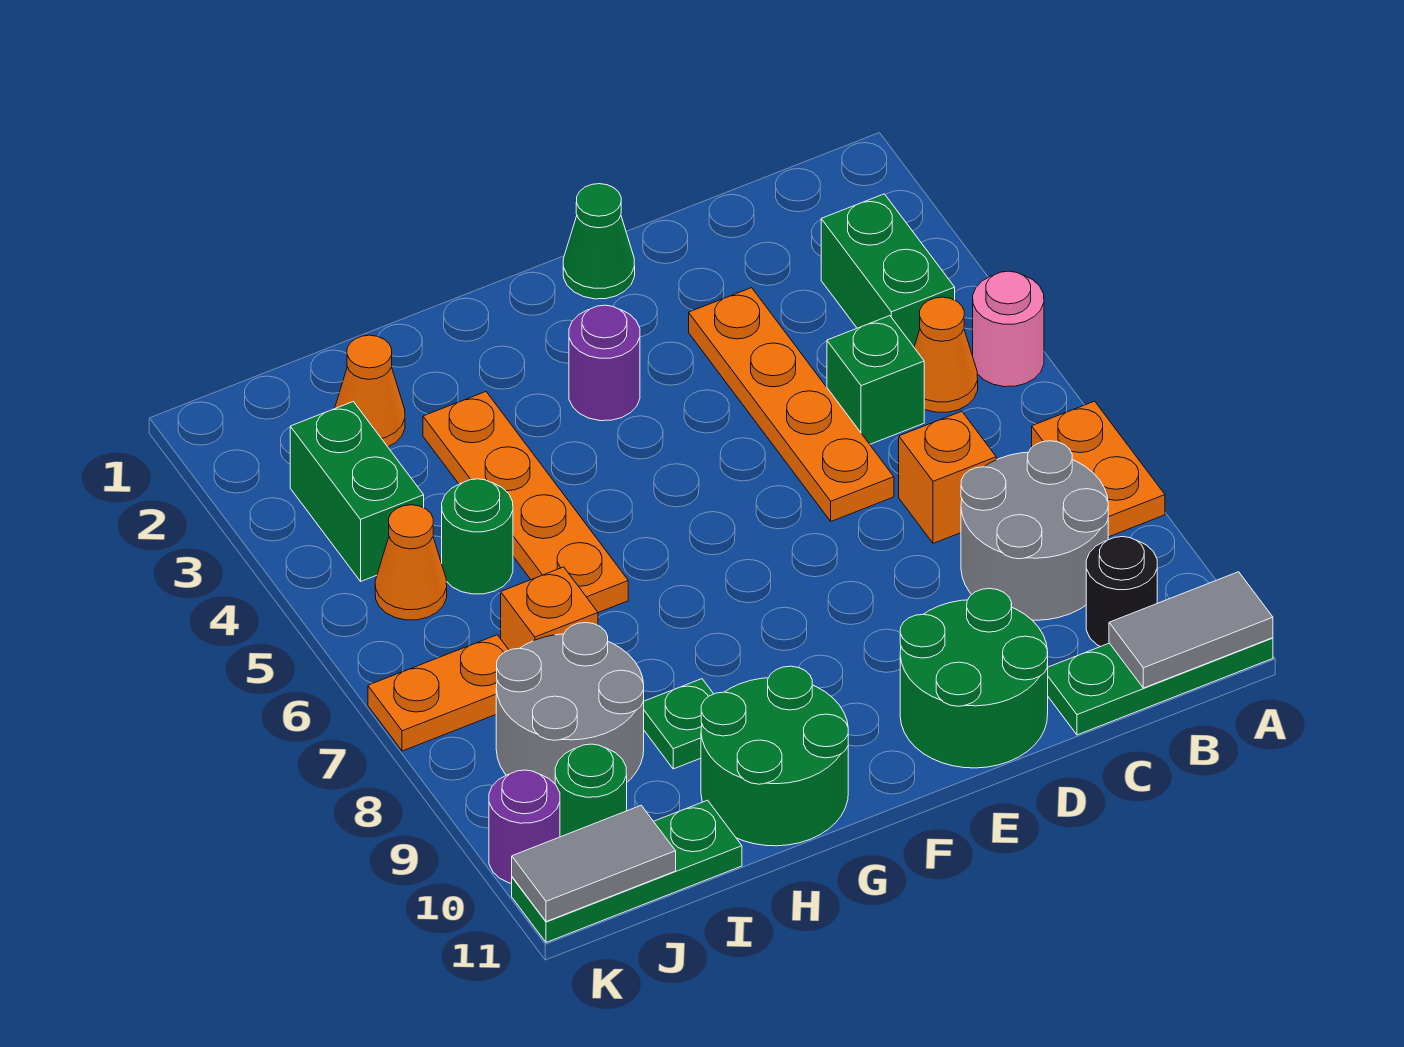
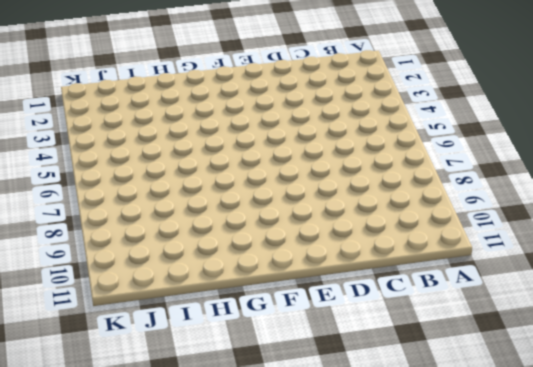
none -> pink 1x1 round brick [973,271,1044,387]
none -> orange 1x2 plate [1032,401,1165,537]
none -> green 1x3 plate [1048,638,1273,735]

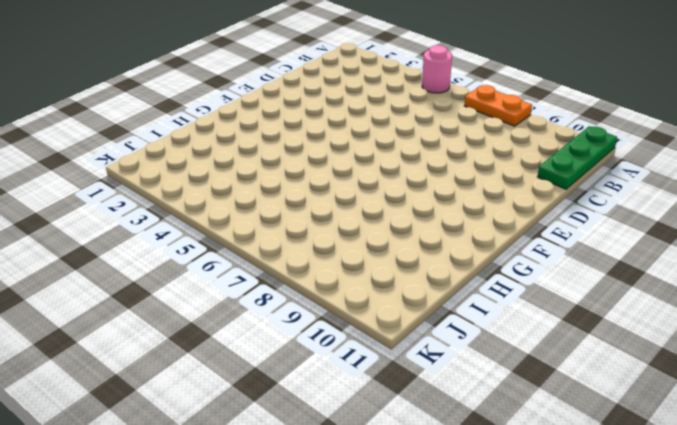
none -> green 1x2 brick [821,194,955,347]
none -> orange 1x1 cone [914,297,978,412]
none -> grey 2x2 round brick [961,441,1108,620]

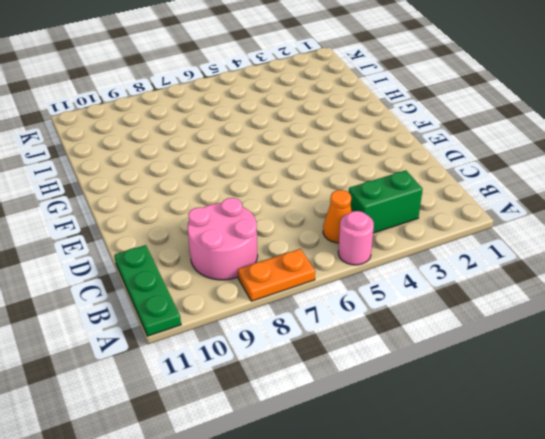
pink 2x2 round brick [188,198,258,280] -> grey 2x2 round brick [961,441,1108,620]
none -> black 1x1 round brick [1086,537,1157,647]
none -> green 1x1 brick [827,316,924,444]
none -> orange 1x1 brick [899,411,996,543]

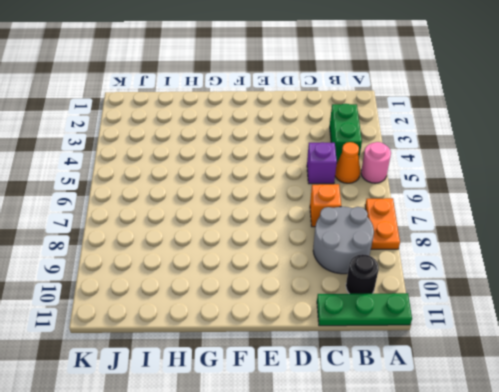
purple 1x1 brick [307,142,337,184] -> green 1x1 brick [827,316,924,444]
none -> orange 1x4 plate [689,288,894,521]
none -> green 2x2 round brick [900,588,1048,768]
none -> green 1x1 cone [563,184,635,299]

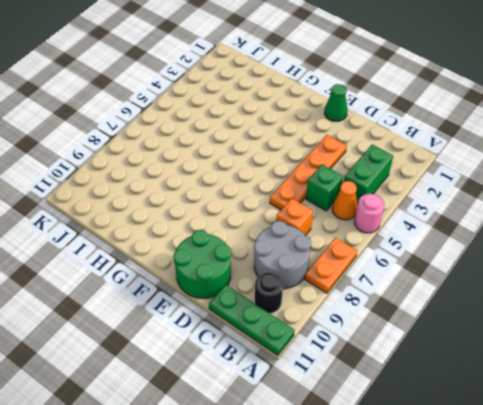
none -> purple 1x1 round brick [569,305,640,421]
none -> green 2x2 round brick [701,666,848,846]
none -> orange 1x4 plate [423,392,628,613]

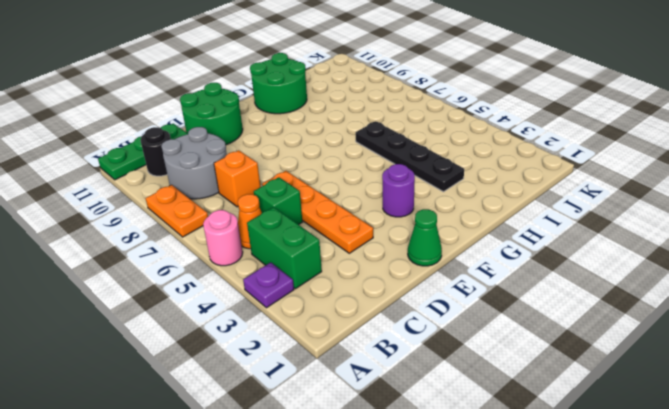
purple 1x1 plate [243,262,294,308] -> none
black 1x4 plate [356,121,464,192] -> orange 1x4 plate [423,392,628,613]
none -> green 1x1 plate [644,679,713,769]
none -> orange 1x1 cone [335,335,405,447]
none -> green 1x1 round brick [442,479,513,594]

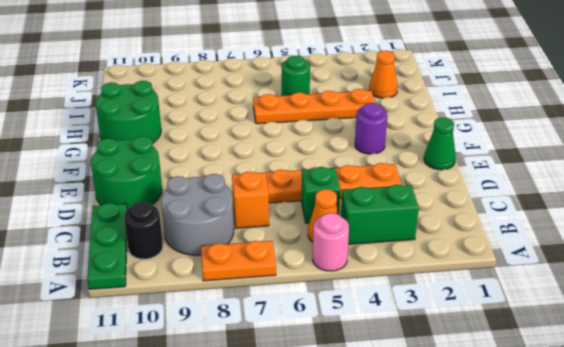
none -> green 1x1 plate [644,679,713,769]
none -> orange 1x1 brick [501,567,598,650]
none -> grey 2x2 round brick [496,623,644,784]

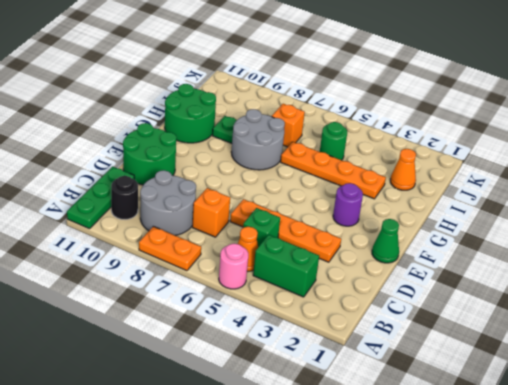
grey 2x2 round brick [231,109,285,170] -> grey 2x2 round brick moved to [496,623,644,784]
none -> green 1x3 plate [512,800,742,942]
none -> green 1x2 brick [290,402,424,581]
none -> orange 1x1 cone [375,505,447,620]

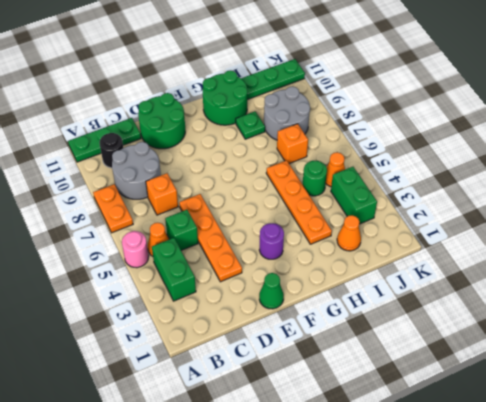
none -> orange 1x2 plate [368,635,509,751]
none -> green 1x1 round brick [555,744,627,837]
none -> purple 1x1 round brick [489,770,560,884]

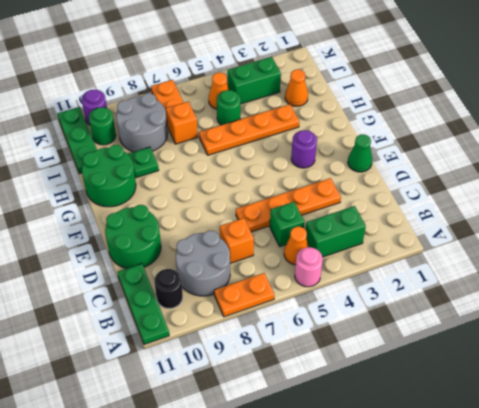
none -> grey 1x2 tile [1109,572,1273,688]
none -> grey 1x2 tile [512,806,676,922]

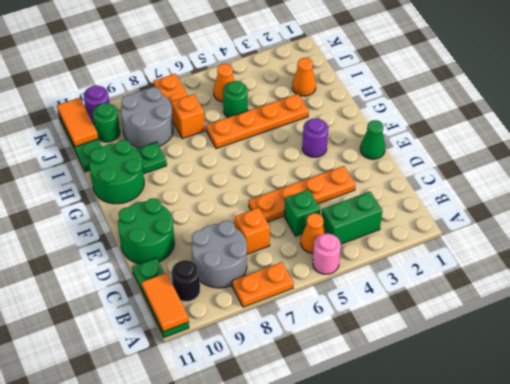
orange 1x2 tile [141,273,189,332] -> grey 1x2 tile [1109,572,1273,688]
orange 1x2 tile [57,98,98,147] -> grey 1x2 tile [512,806,676,922]
none -> green 1x2 brick [290,402,424,581]

